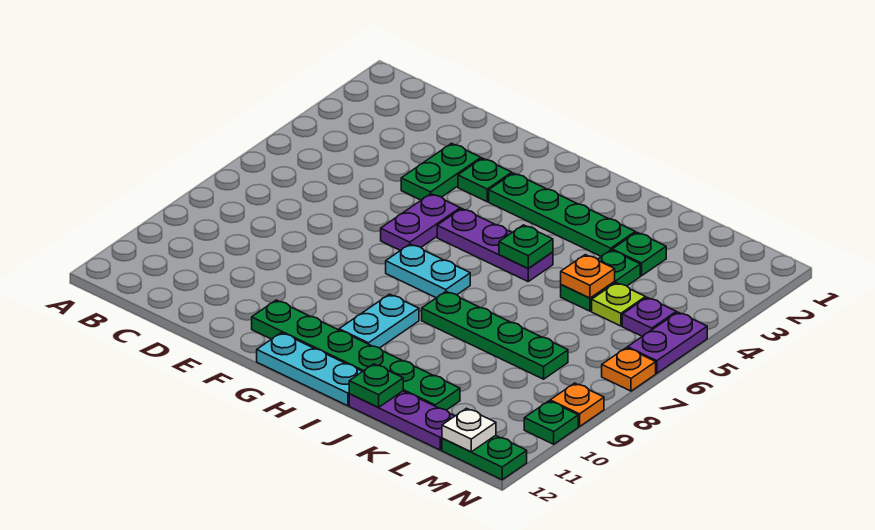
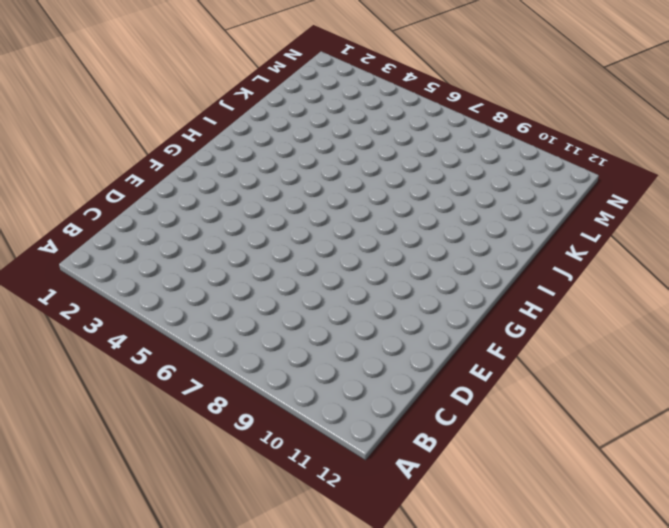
none -> green 1x2 plate [401,143,481,200]
none -> green 1x1 plate [458,158,512,202]
none -> purple 1x2 plate [381,194,460,251]

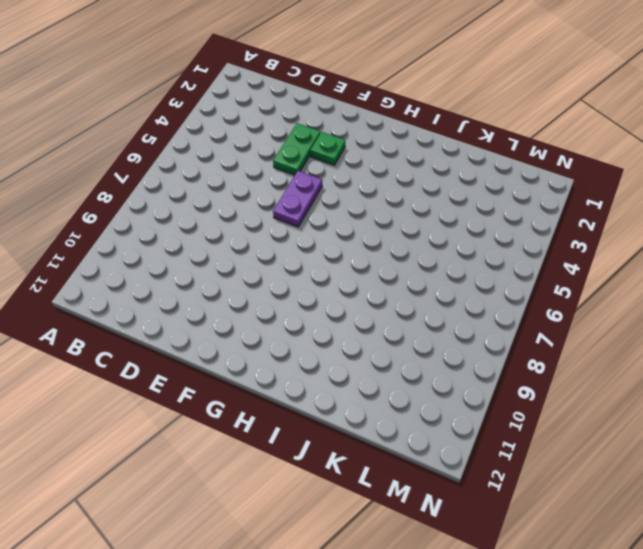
none -> green 1x6 plate [252,300,460,410]
none -> green 1x4 plate [489,173,635,256]
none -> purple 1x3 plate [437,209,553,281]

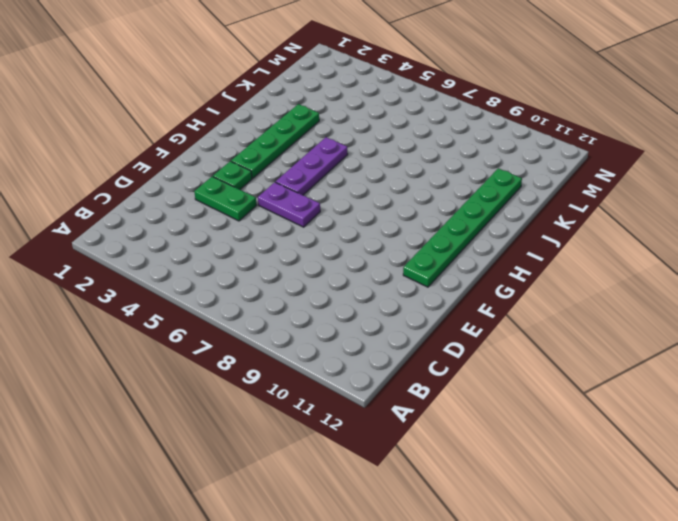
none -> cyan 1x2 plate [386,244,470,298]
none -> cyan 1x3 plate [257,333,362,406]
none -> cyan 1x2 plate [339,294,419,348]

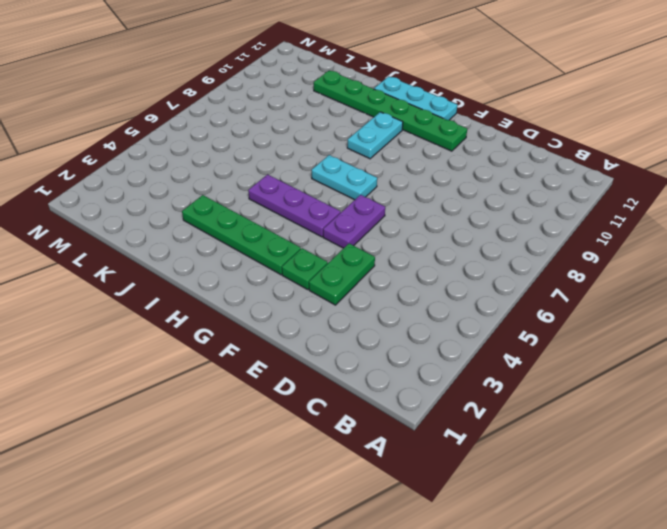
none -> green 1x4 plate [422,291,568,379]
none -> purple 1x3 plate [349,391,455,450]
none -> green 1x1 plate [612,232,666,276]

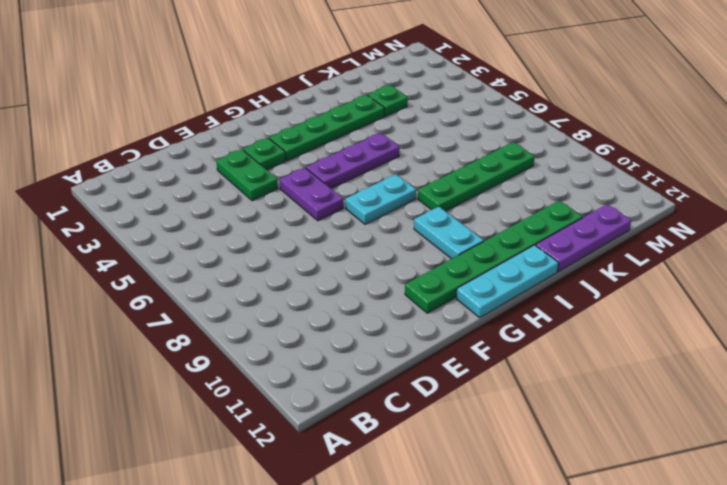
none -> green 1x2 plate [561,250,640,311]
none -> lime 1x1 plate [592,283,646,326]
none -> purple 1x1 plate [622,298,676,336]

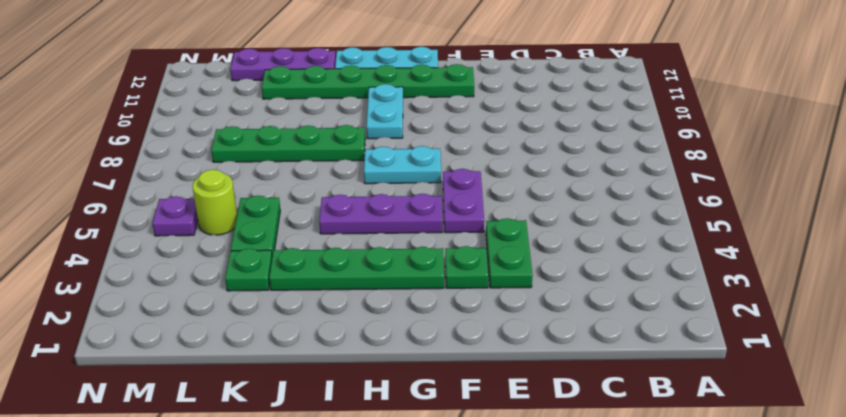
lime 1x1 round brick [193,170,237,235] -> lime 1x1 plate [592,283,646,326]
none -> green 1x2 plate [442,435,527,480]
none -> purple 1x2 plate [628,312,707,373]
none -> orange 1x1 plate [602,348,656,391]

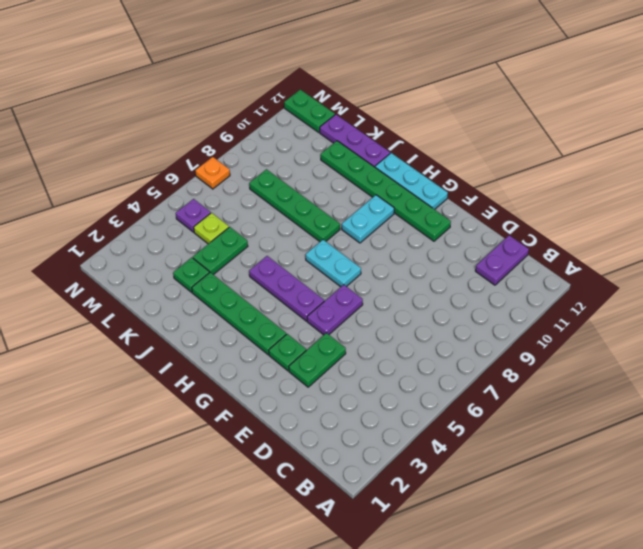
purple 1x2 plate [476,235,529,285] -> purple 1x2 plate moved to [628,312,707,373]
none -> orange 1x1 plate [550,383,604,427]
none -> green 1x1 plate [524,401,578,444]
none -> green 1x1 plate [499,225,553,269]

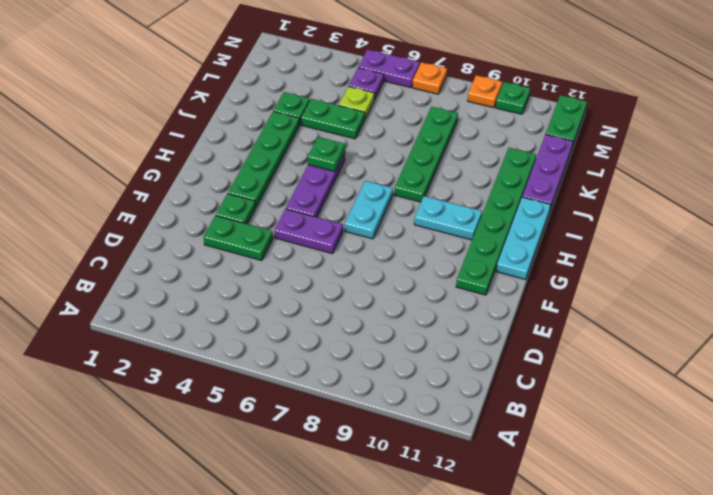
none -> green 1x1 plate [349,364,403,407]
none -> orange 1x1 plate [561,255,615,298]
none -> white 1x1 plate [442,408,496,452]

